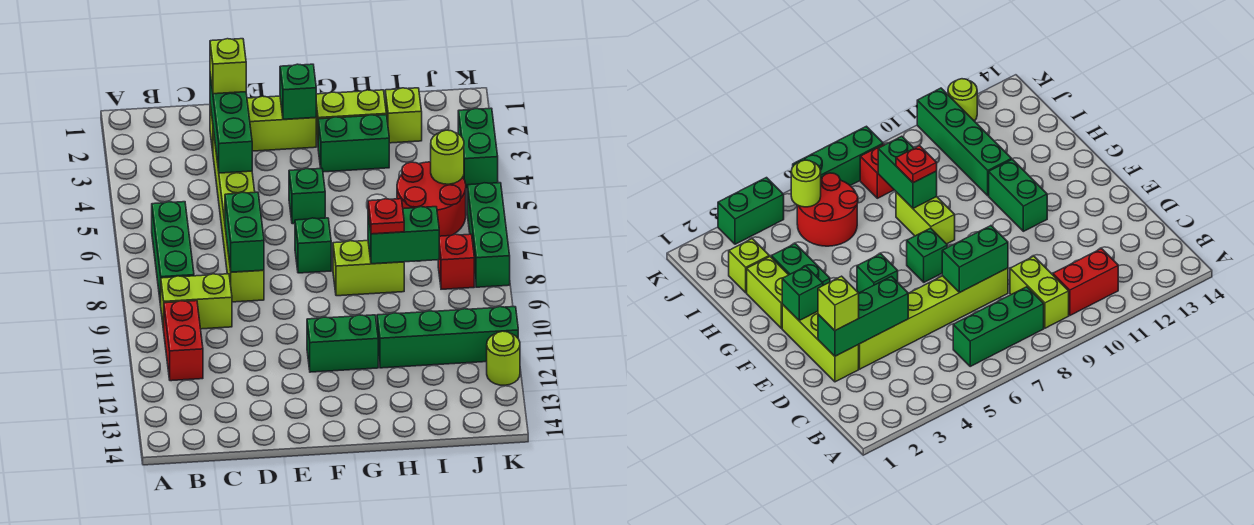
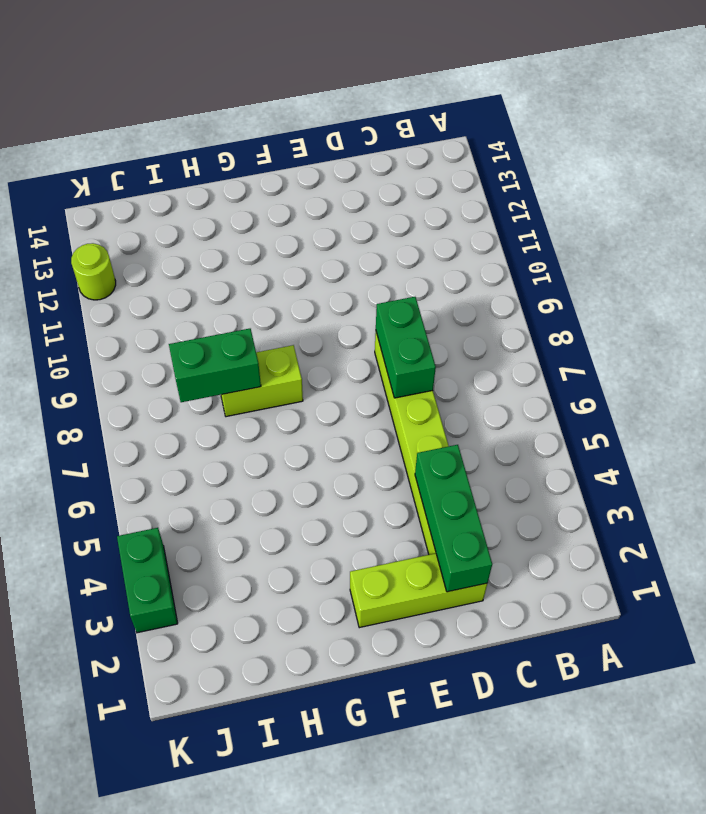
none -> green 1x3 brick [152,202,194,305]
none -> lime 1x2 brick [161,274,232,330]
none -> red 1x2 brick [164,301,203,381]

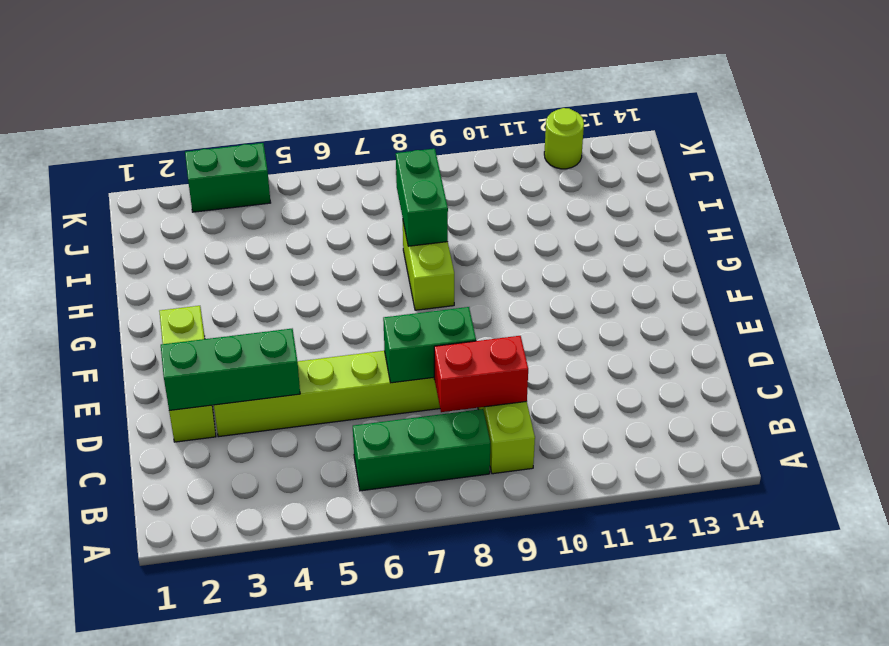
red 1x2 brick [434,336,528,412] -> red 1x2 brick moved to [164,301,203,381]
none -> green 1x1 brick [289,169,325,224]
none -> green 1x1 brick [295,218,331,273]
none -> green 1x2 brick [307,315,378,372]

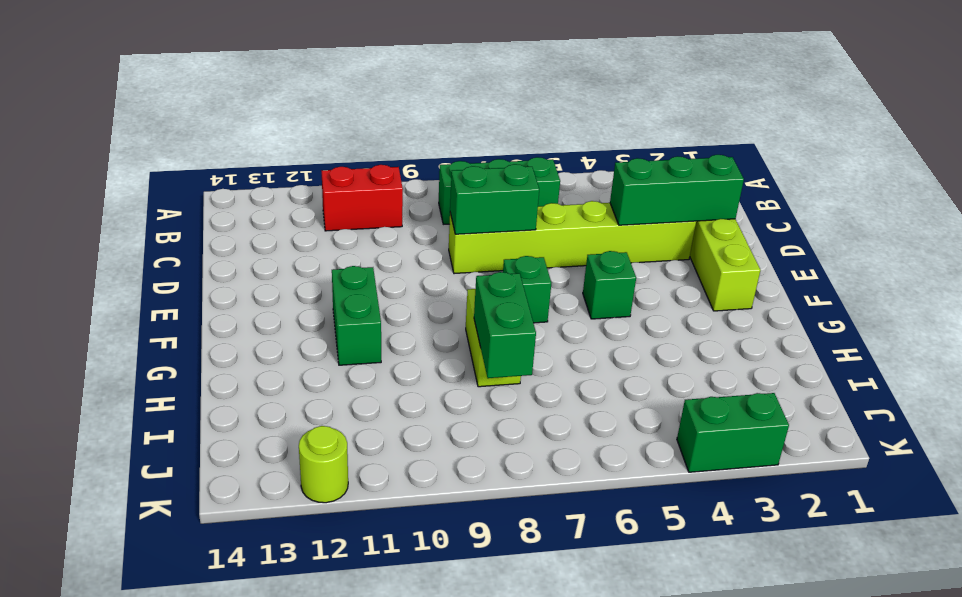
none -> lime 1x2 brick [161,274,232,330]
none -> lime 1x2 brick [316,90,386,143]
none -> green 1x2 brick [318,115,389,172]

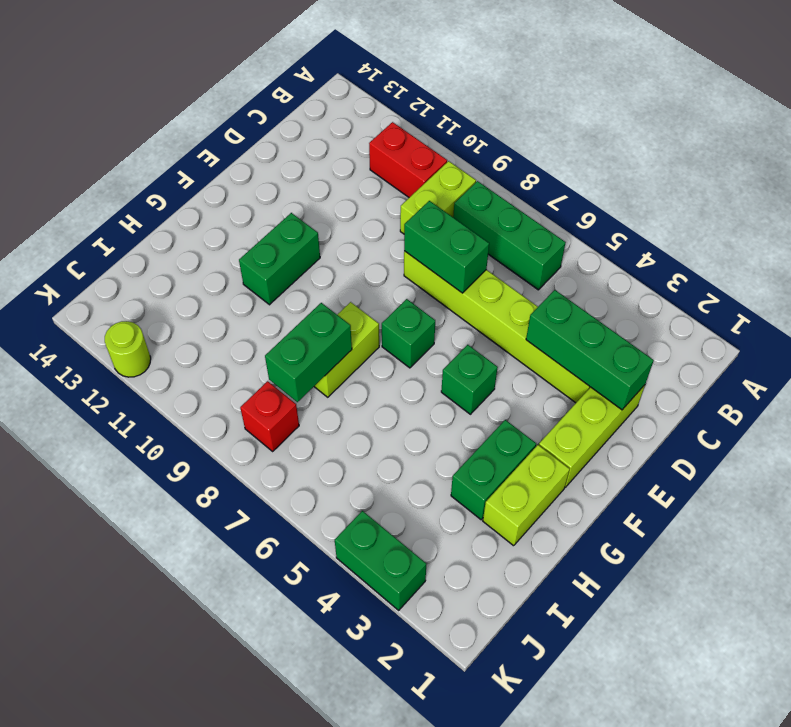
none -> green 1x4 brick [377,307,518,368]
none -> lime 1x1 brick [385,88,422,143]
none -> red 2x2 round brick [397,162,466,236]

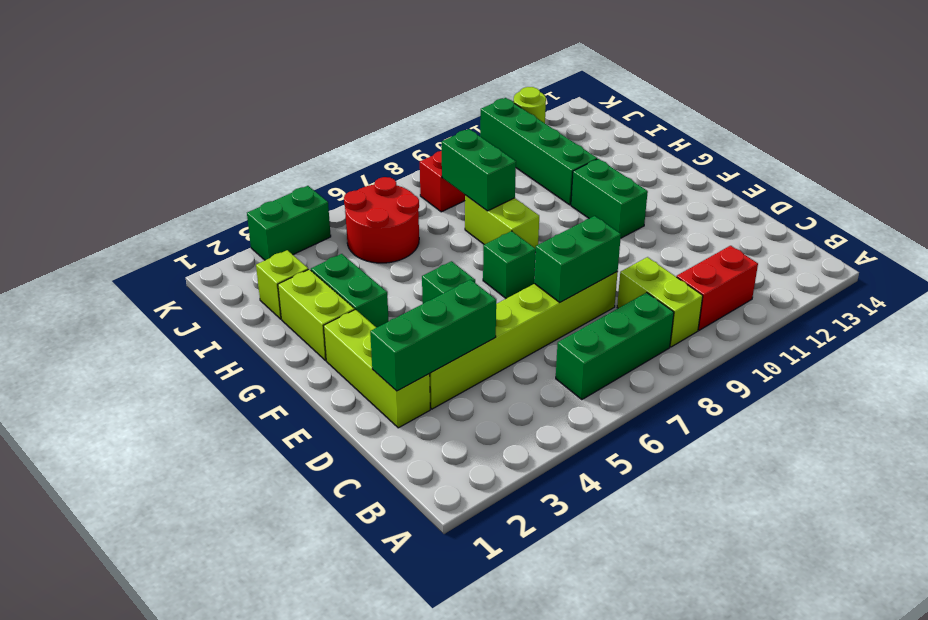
none -> green 1x3 brick [467,183,510,287]
none -> green 1x1 brick [280,64,316,119]
none -> lime 1x1 round brick [431,130,464,184]

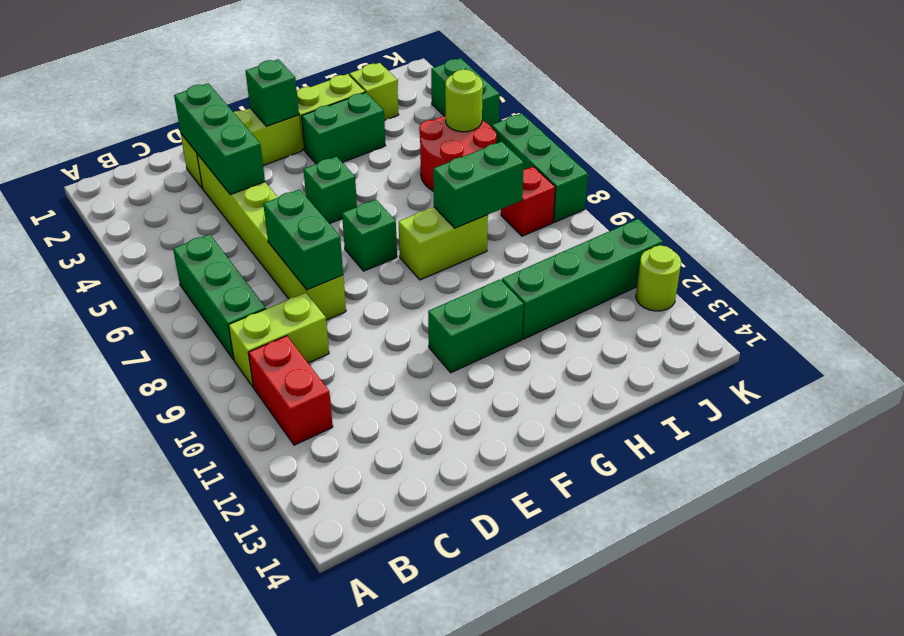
none -> lime 1x1 brick [210,39,246,94]
none -> red 1x1 plate [368,199,404,234]

